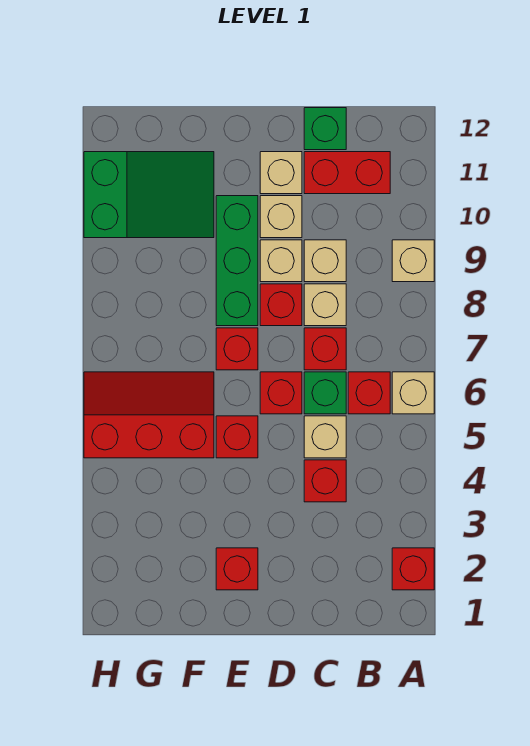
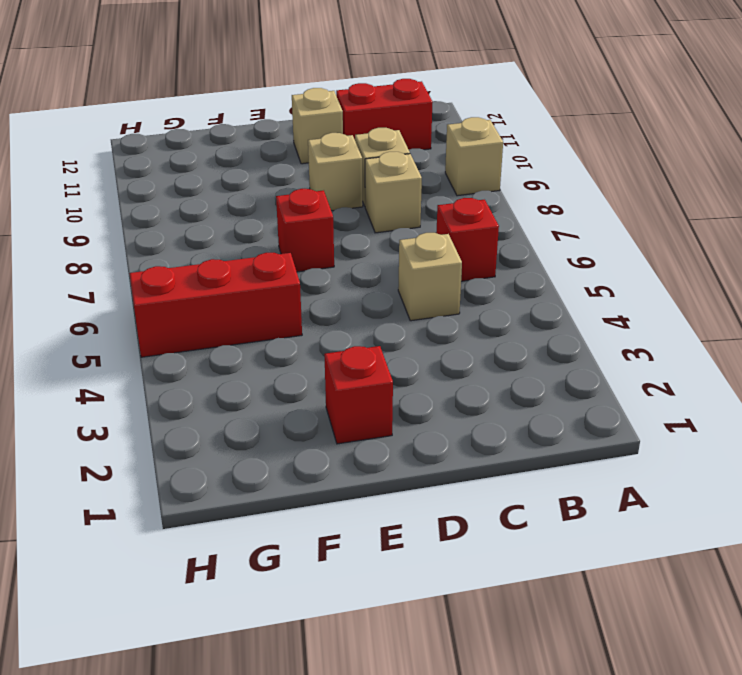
none -> red 1x1 brick [392,548,434,590]
none -> tan 1x1 brick [392,372,434,414]
none -> red 1x1 brick [304,460,346,502]

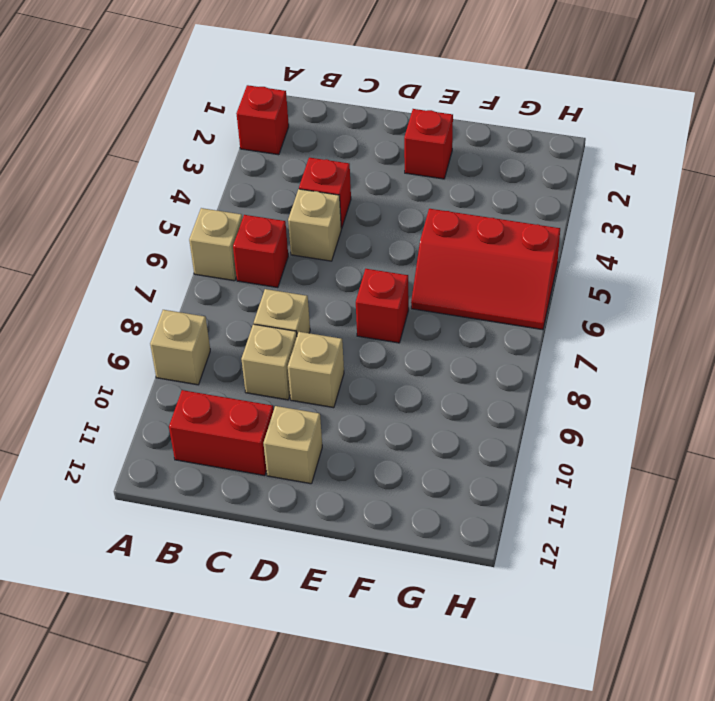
none -> green 1x1 brick [304,372,346,414]
none -> red 1x1 brick [304,328,346,370]
none -> green 1x1 brick [304,108,346,150]

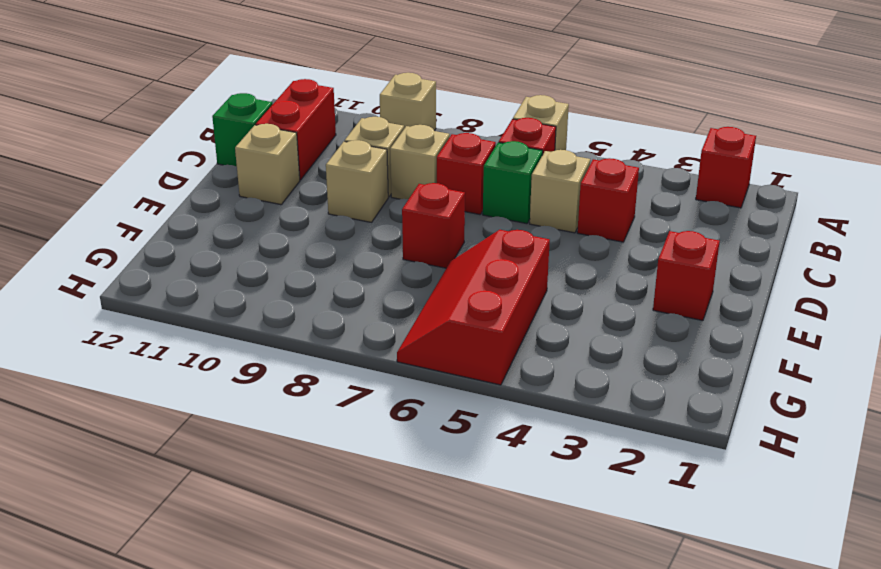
none -> red 1x1 brick [260,372,302,414]
none -> red 1x1 brick [260,284,302,326]
none -> tan 1x1 brick [260,196,302,238]

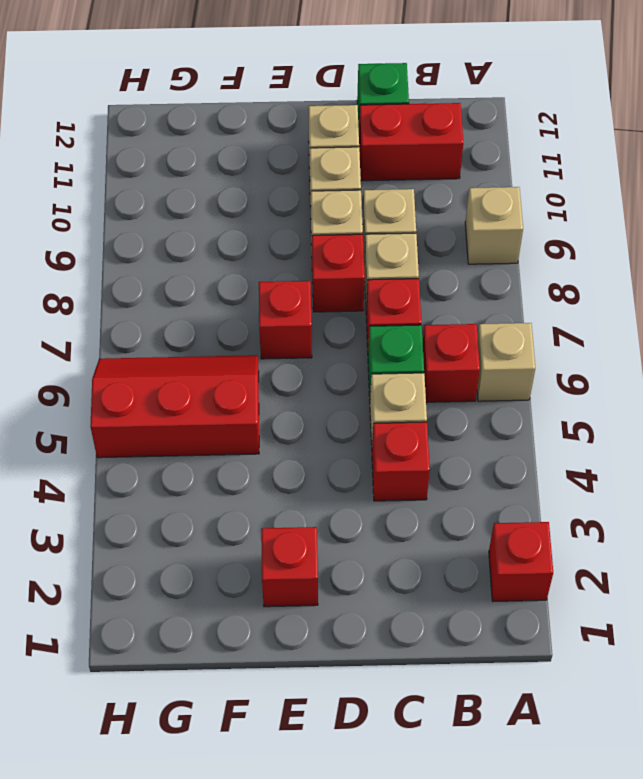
none -> red 1x1 brick [260,372,302,414]
none -> red 1x1 brick [216,416,258,458]
none -> green 1x3 brick [216,196,258,326]

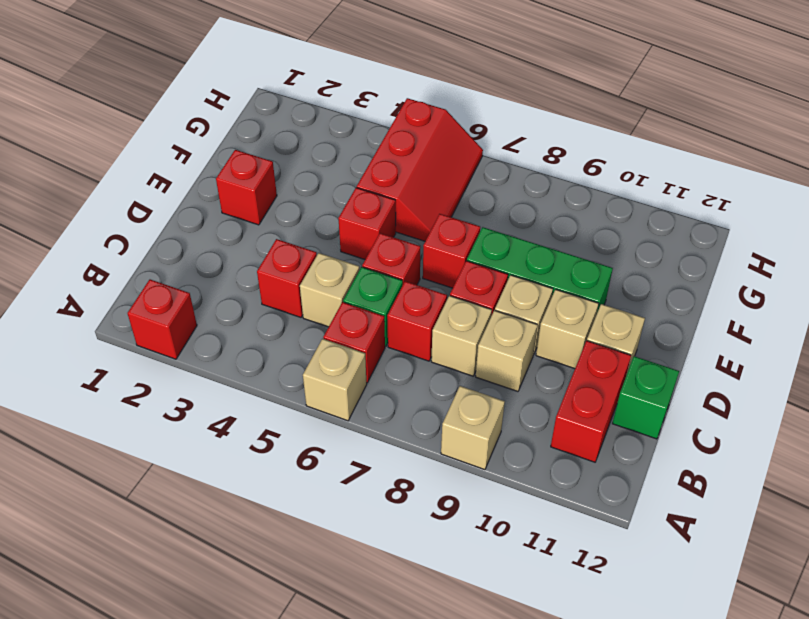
none -> green 2x3 slope [84,152,214,238]

